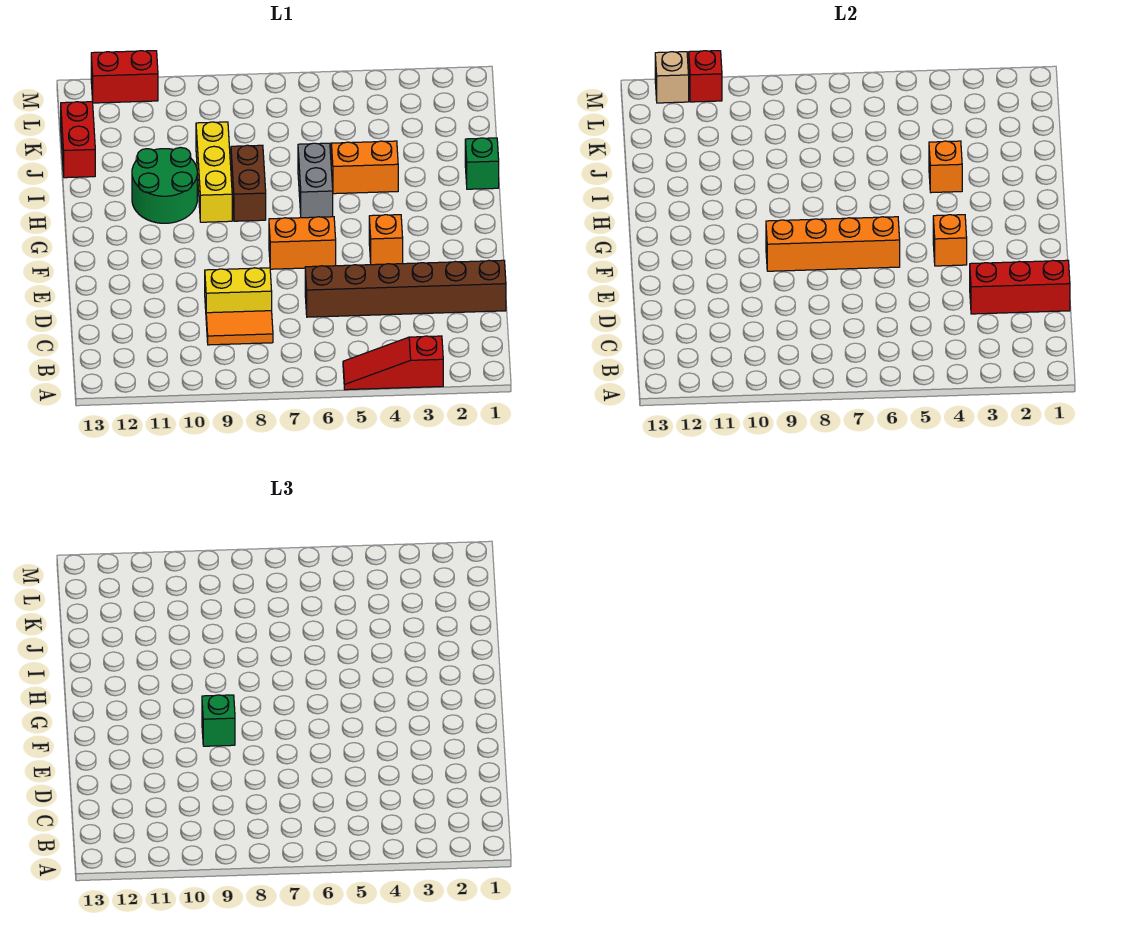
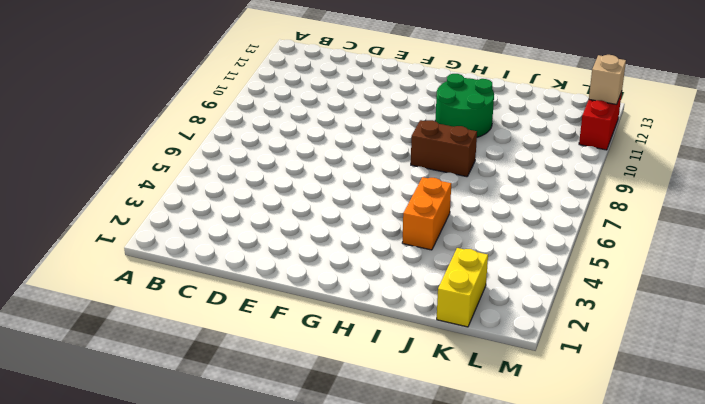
yellow 1x2 brick [437,248,488,327] -> yellow 1x2 brick moved to [205,268,272,313]
none -> red 1x3 slope [343,336,443,390]
none -> orange 1x2 tile [206,311,273,345]
none -> brown 1x6 brick [305,260,506,317]

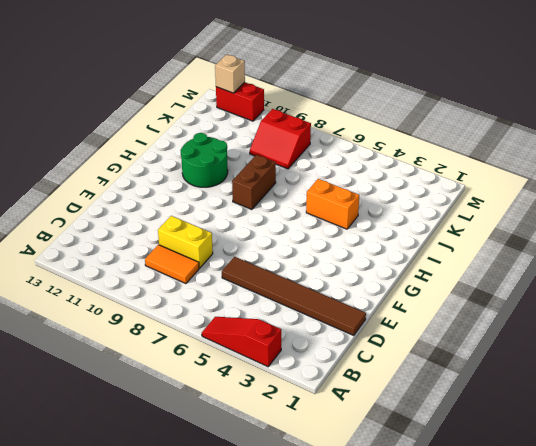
brown 1x6 tile [222,257,366,336] -> brown 1x6 brick [305,260,506,317]
red 2x2 slope [250,109,311,169] -> none
none -> orange 1x1 brick [369,215,403,265]
none -> orange 1x2 brick [269,217,336,269]
none -> grey 1x2 brick [298,143,333,218]

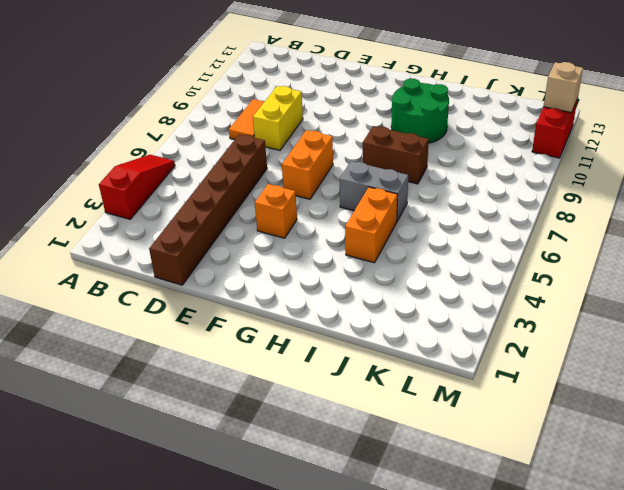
none -> yellow 1x3 brick [196,122,232,222]
none -> green 1x1 brick [465,138,499,189]
none -> red 1x2 brick [61,102,95,178]

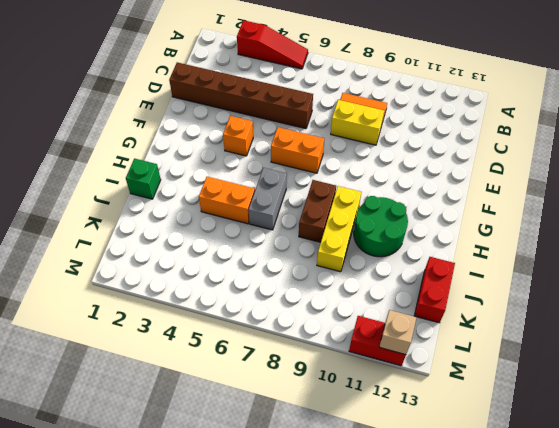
none -> red 1x3 brick [970,260,1070,314]
none -> orange 1x1 brick [933,215,967,266]
none -> orange 1x4 brick [766,217,900,271]

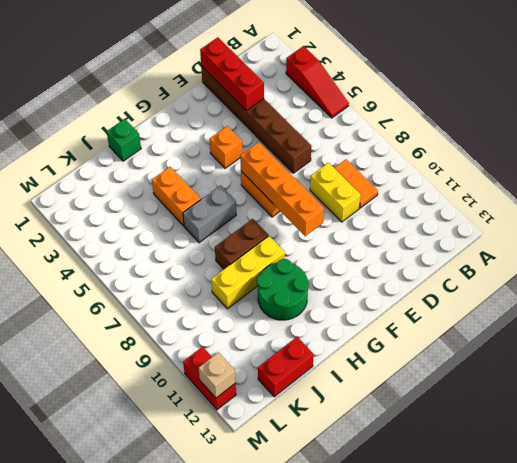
none -> orange 1x1 brick [933,215,967,266]
none -> orange 1x1 brick [929,141,962,193]
none -> red 1x1 brick [689,51,722,102]

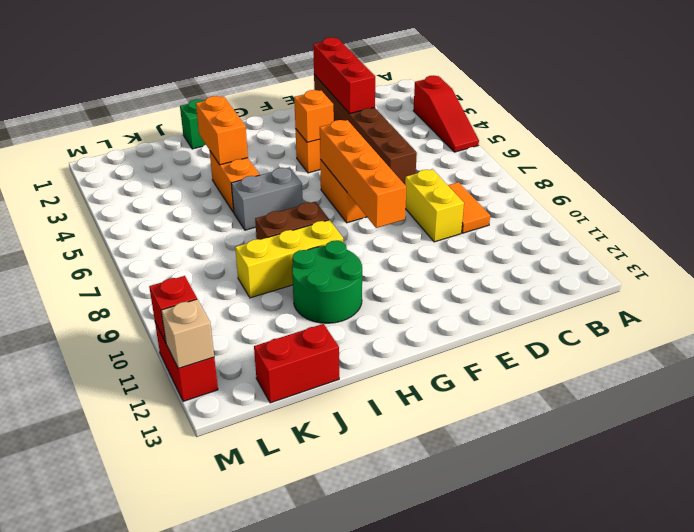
orange 1x2 brick [196,96,248,165] -> orange 1x1 brick [929,141,962,193]
none -> green 1x1 brick [202,695,235,746]

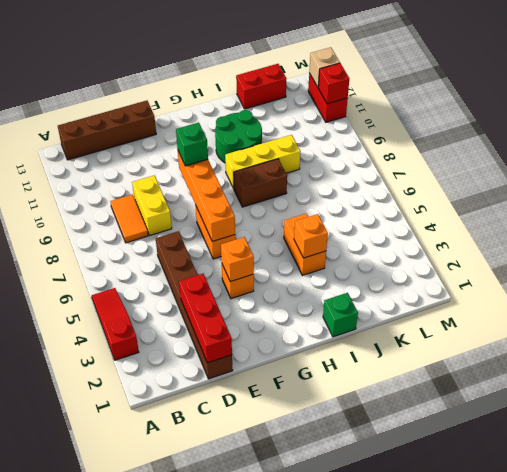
brown 1x4 brick [58,101,156,160] -> none
none -> grey 1x2 brick [298,143,333,218]

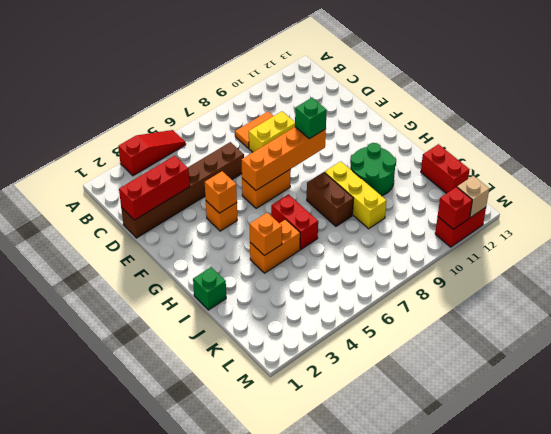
red 1x2 brick [271,194,318,249] -> grey 1x2 brick [298,143,333,218]

